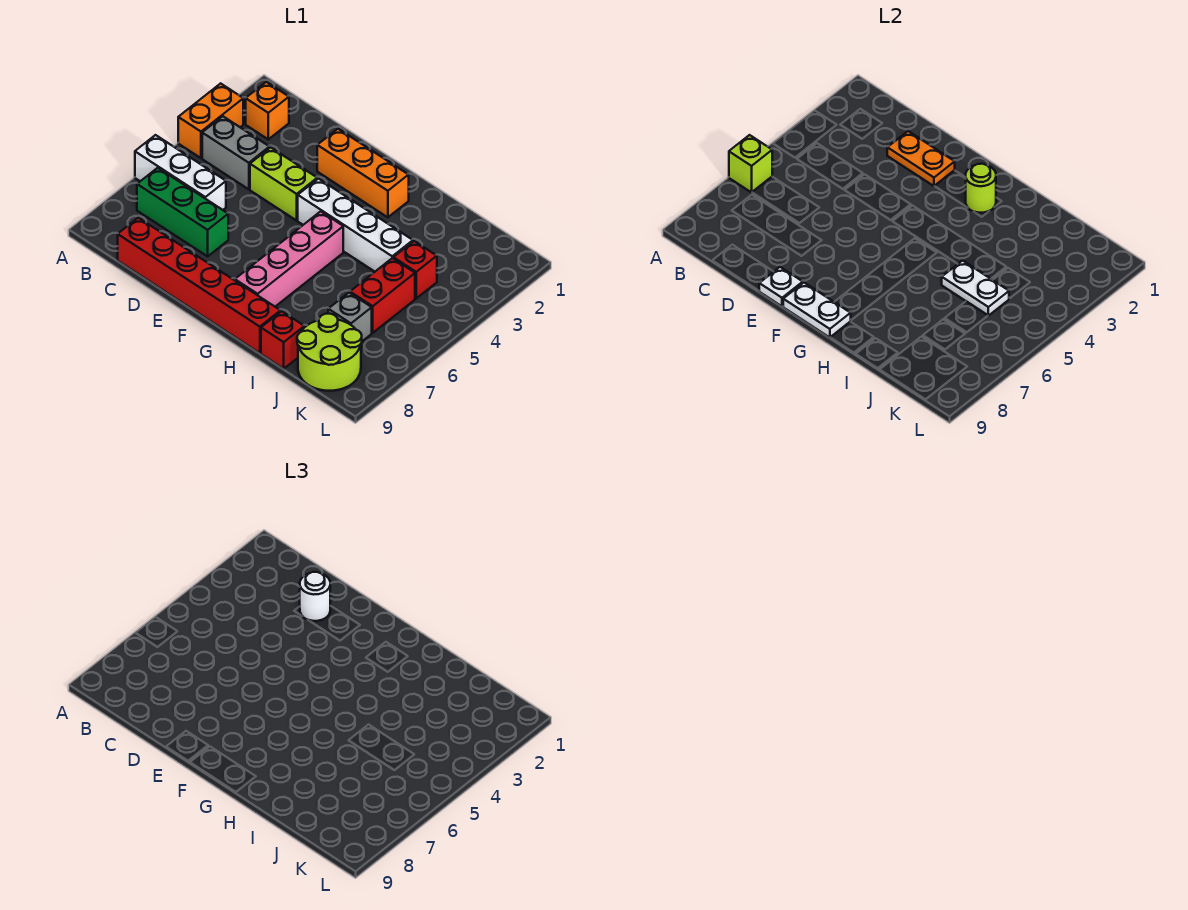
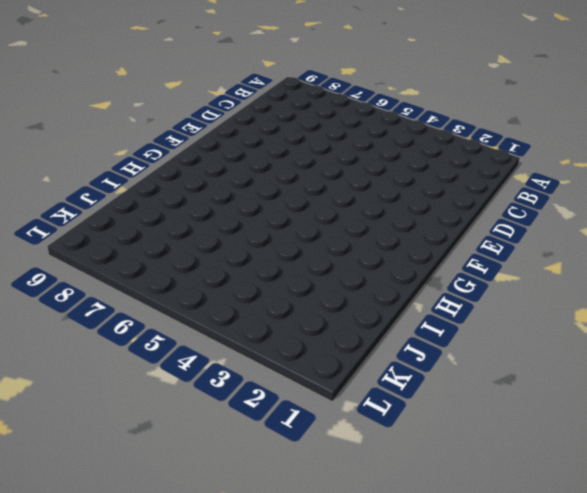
none -> orange 1x2 brick [178,83,243,158]
none -> white 1x3 brick [135,135,226,210]
none -> orange 1x1 brick [246,82,289,139]

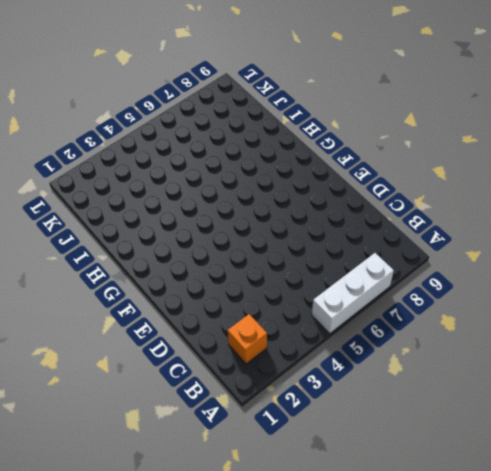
white 1x3 brick [312,253,394,334] -> white 1x3 brick turned to [135,135,226,210]
none -> orange 1x2 brick [178,83,243,158]
none -> grey 1x2 brick [202,116,270,189]
none -> green 1x3 brick [137,168,228,256]

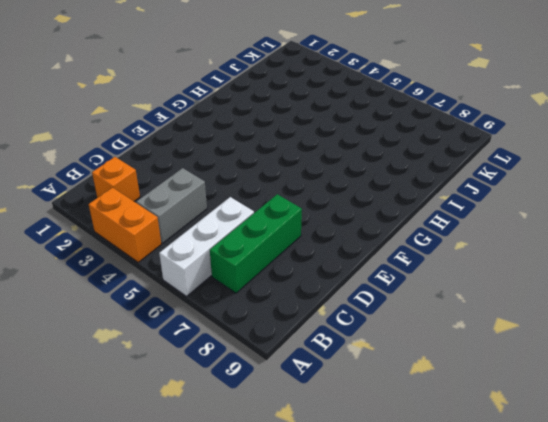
none -> red 1x6 brick [118,218,281,353]
none -> lime 1x2 brick [250,147,317,220]
none -> orange 1x3 brick [317,129,409,217]

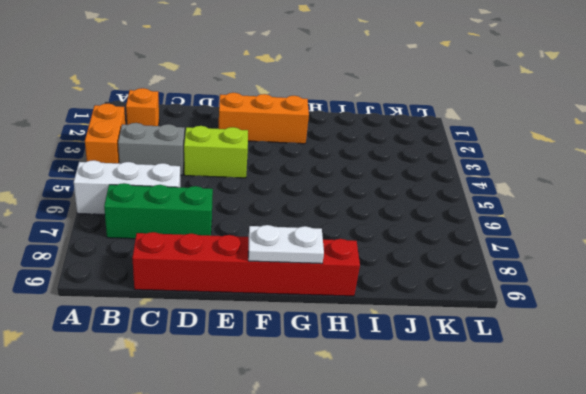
none -> white 1x4 brick [298,179,413,272]
none -> pink 1x4 brick [235,211,343,307]
none -> red 1x1 brick [261,311,304,369]

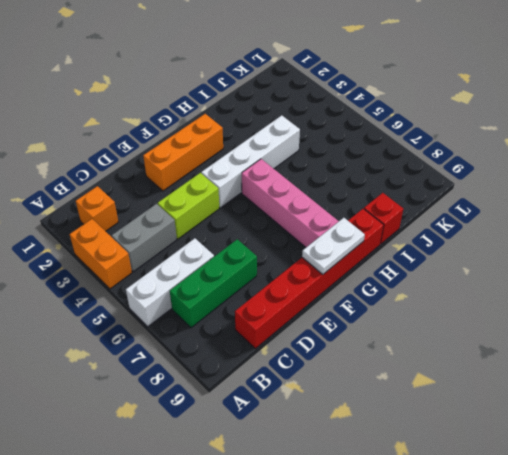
none -> red 1x1 brick [393,241,437,298]
none -> red 1x2 brick [350,258,415,333]
none -> grey 1x1 brick [328,293,372,341]

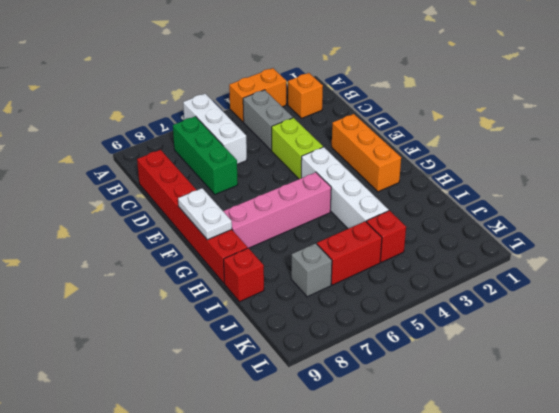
none -> lime 2x2 round brick [297,314,362,391]
none -> lime 1x1 brick [729,135,772,192]
none -> orange 1x2 plate [887,131,955,186]

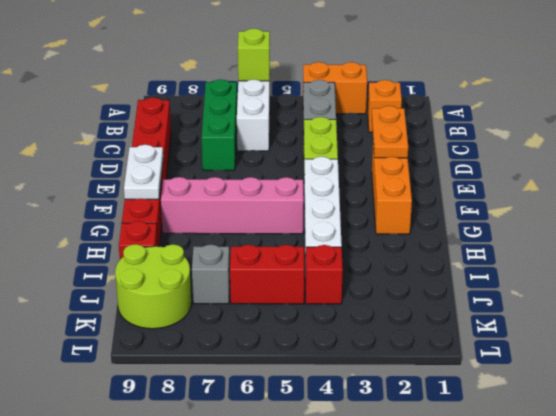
none -> white 1x1 plate [759,267,803,306]
none -> lime 1x1 round brick [966,164,996,213]
none -> white 1x2 plate [942,261,1009,316]

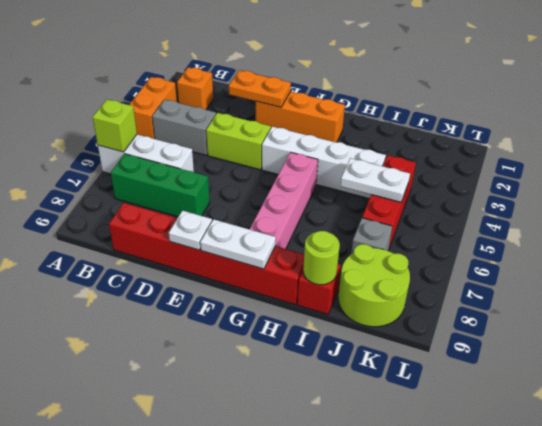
lime 1x1 round brick [303,231,340,285] -> lime 1x1 round brick moved to [966,164,996,213]
none -> white 1x1 round brick [300,572,330,621]

